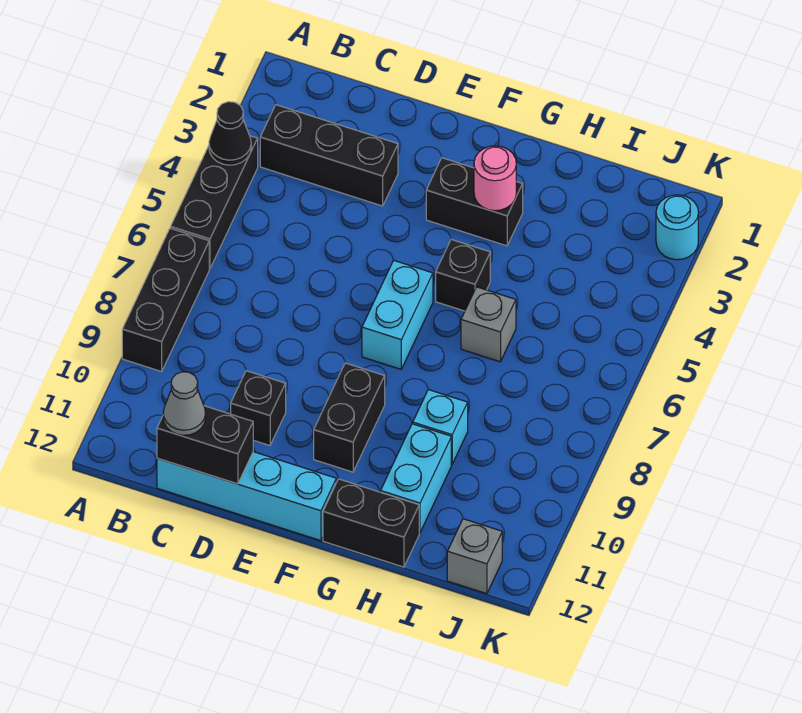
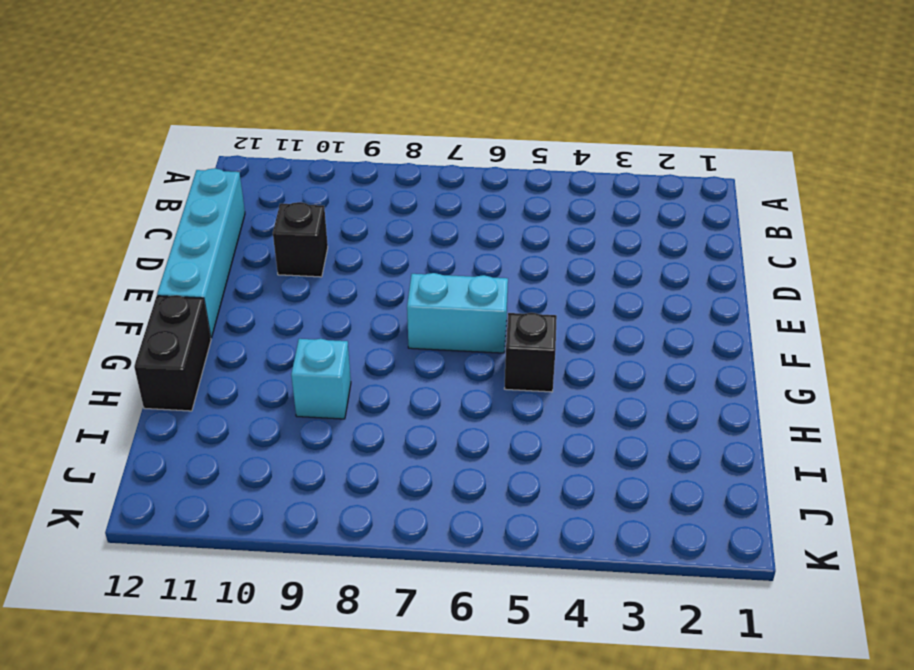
none -> black 1x3 brick [171,136,258,269]
none -> black 1x3 brick [122,228,209,372]
none -> black 1x3 brick [260,105,398,206]

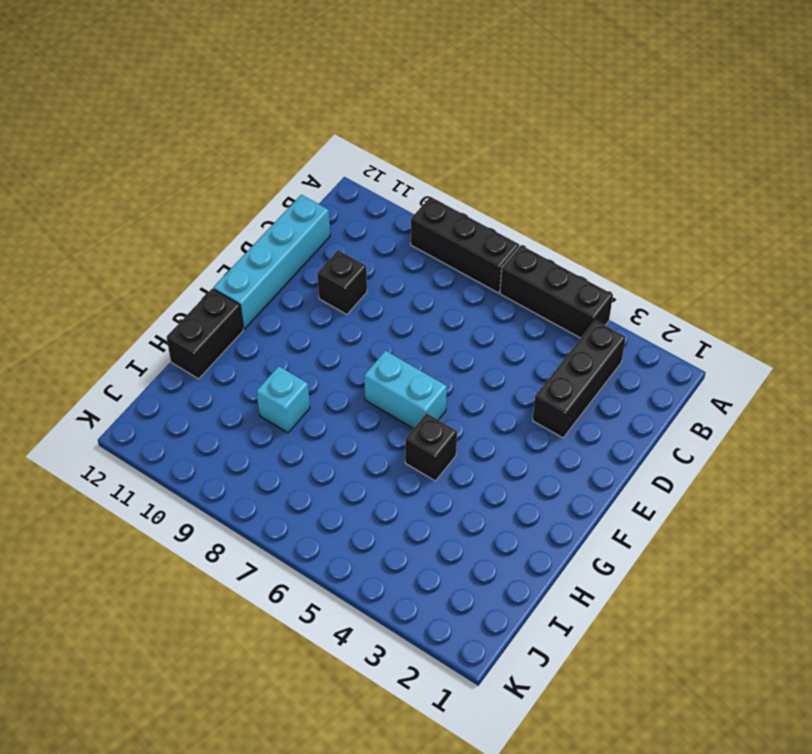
none -> black 1x2 brick [426,158,523,246]
none -> black 1x2 brick [314,363,385,472]
none -> grey 1x1 brick [461,287,516,362]

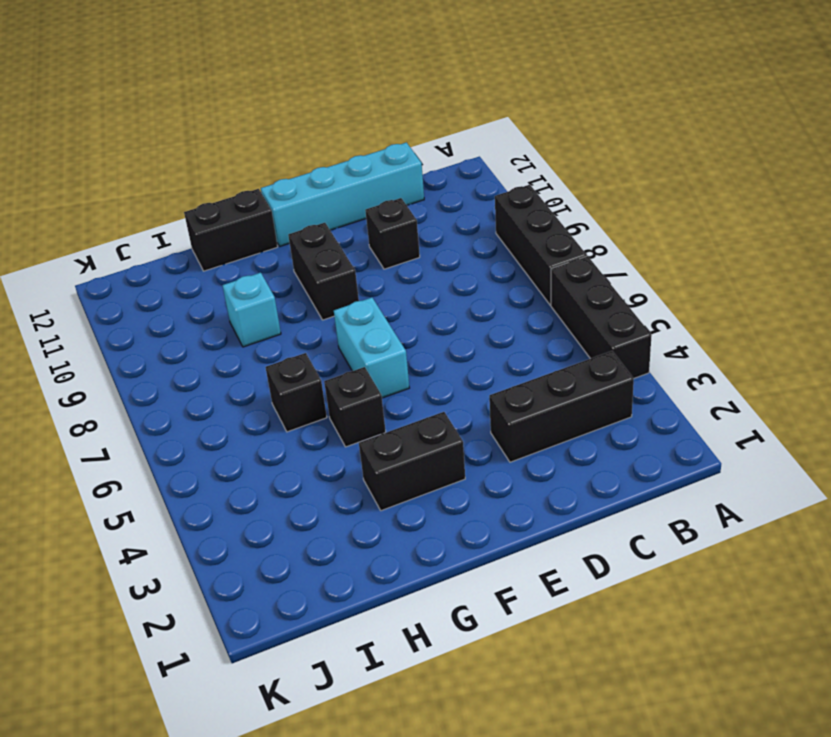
black 1x1 brick [266,353,327,432] -> grey 1x1 brick [461,287,516,362]
none -> cyan 1x2 brick [381,424,451,533]
none -> grey 1x1 brick [447,519,502,594]
none -> cyan 1x1 round brick [656,195,698,260]

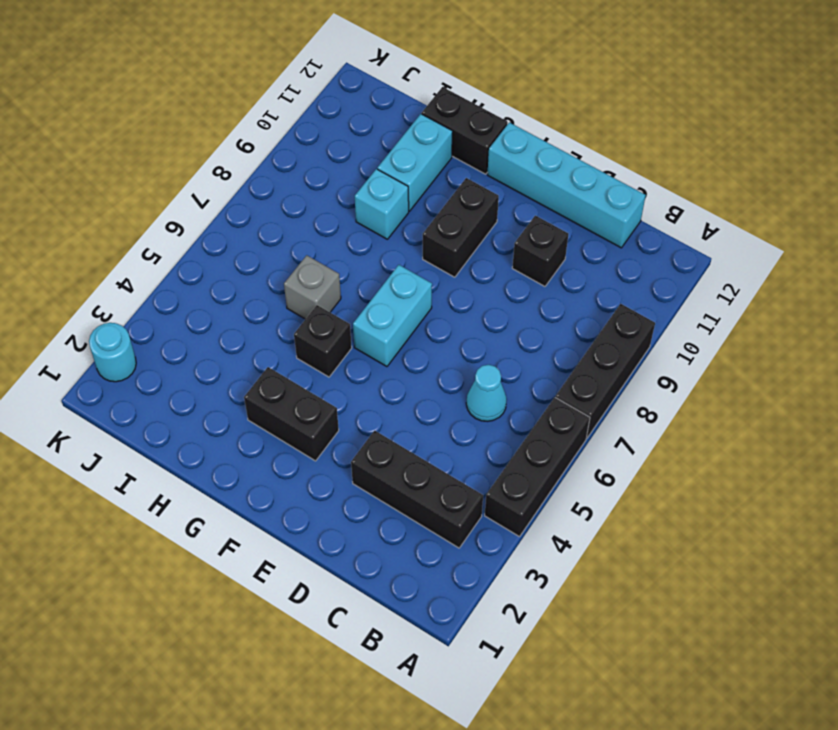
cyan 1x1 cone [466,365,507,421] -> none
none -> grey 1x1 brick [447,519,502,594]
none -> black 1x1 cone [209,102,251,165]
none -> black 1x2 brick [157,406,253,484]

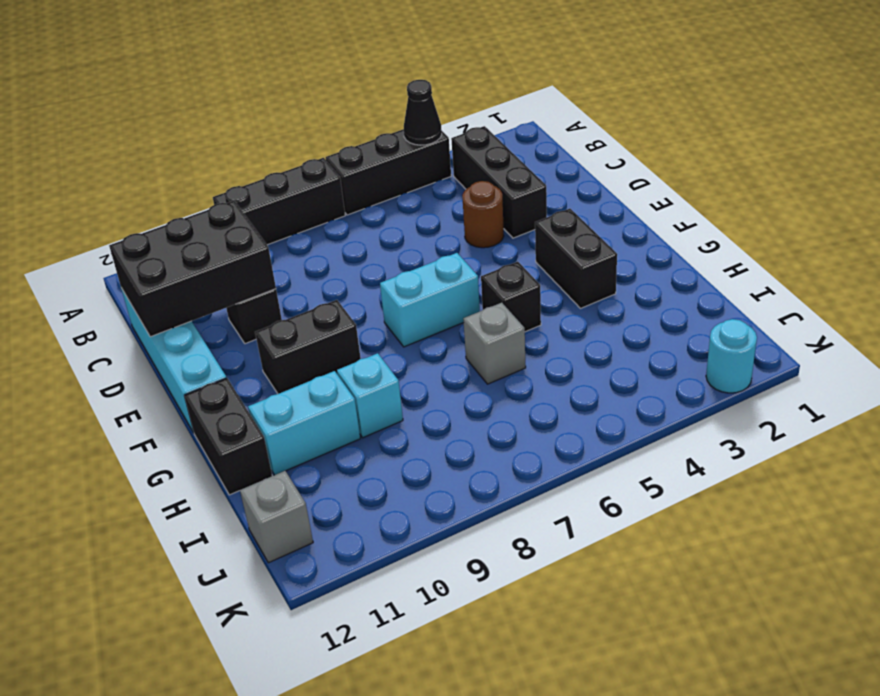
black 2x3 brick [109,201,276,337] -> black 1x2 brick [157,406,253,484]
brown 1x1 round brick [462,181,504,248] -> none
none -> pink 1x1 round brick [474,146,516,211]
none -> grey 1x1 cone [163,372,206,435]

